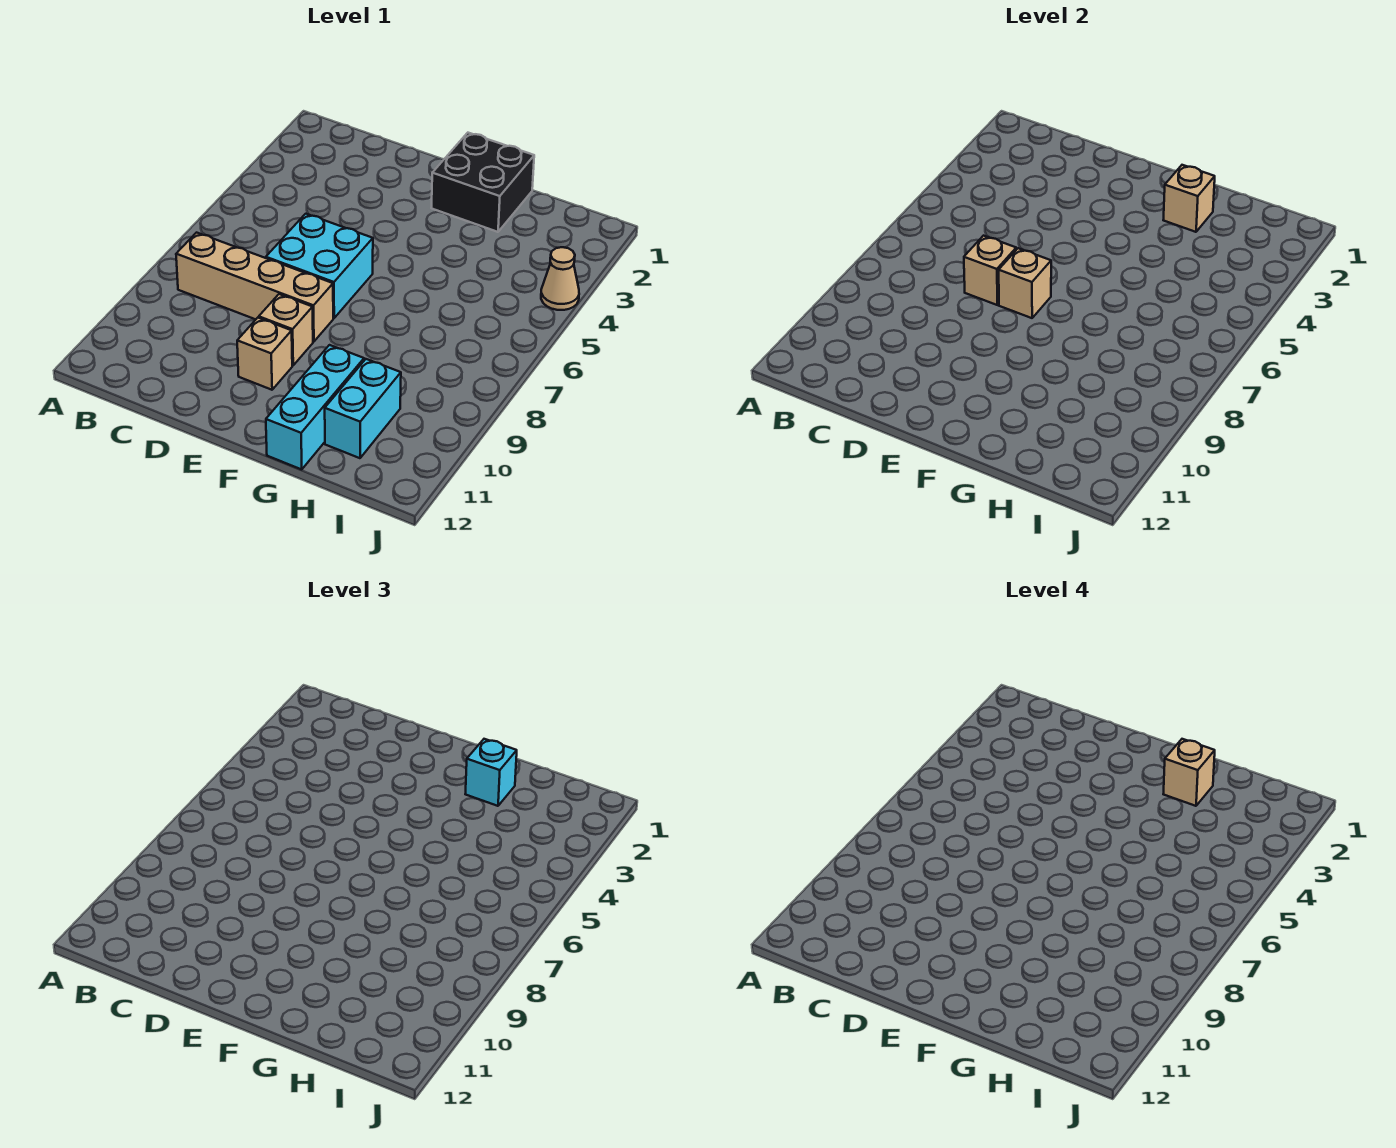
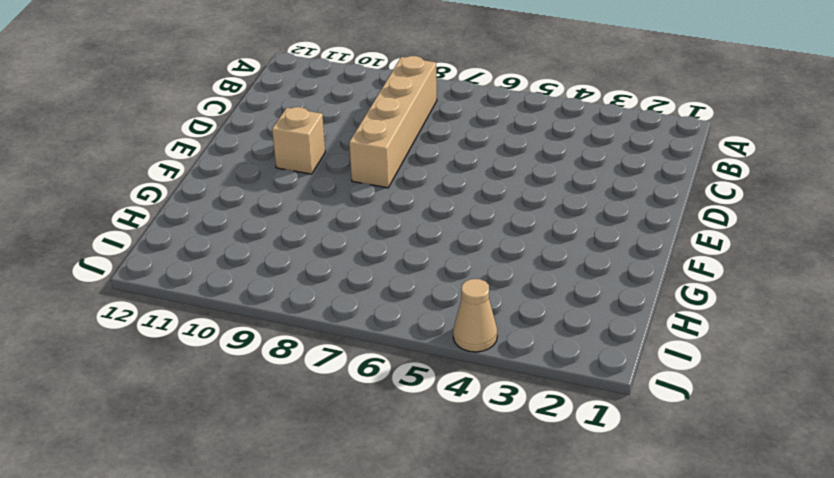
none -> cyan 2x2 brick [266,214,373,318]
none -> tan 1x1 brick [259,294,313,365]
none -> black 2x2 brick [432,133,534,232]

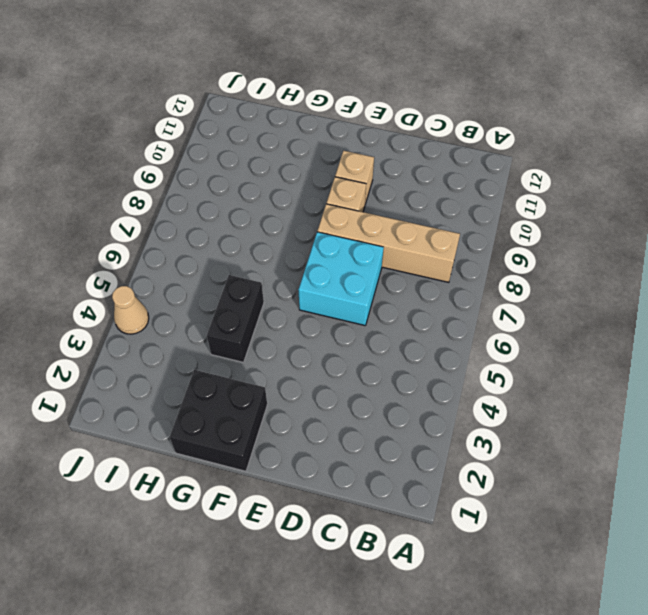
black 1x2 brick [207,275,264,362] -> none
none -> cyan 1x3 brick [266,345,364,469]
none -> cyan 1x2 brick [325,359,401,458]
none -> tan 1x1 brick [964,236,1016,305]

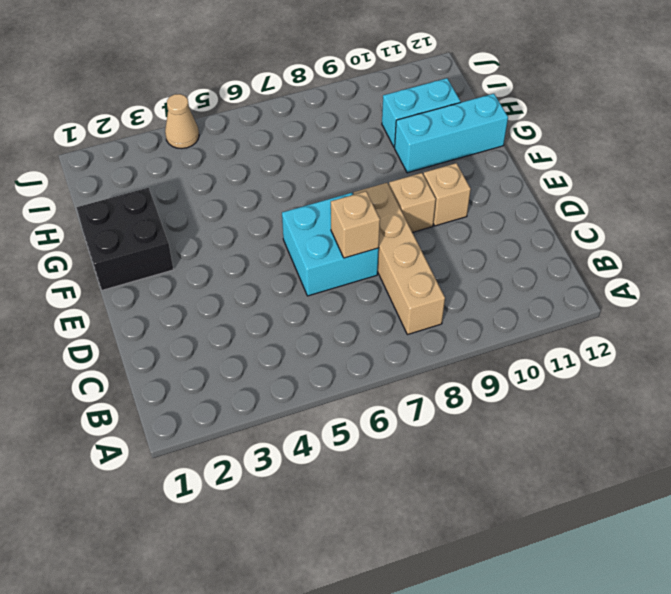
none -> tan 1x1 brick [999,248,1051,318]
none -> tan 1x1 brick [1164,165,1215,232]
none -> cyan 1x1 brick [466,739,517,806]

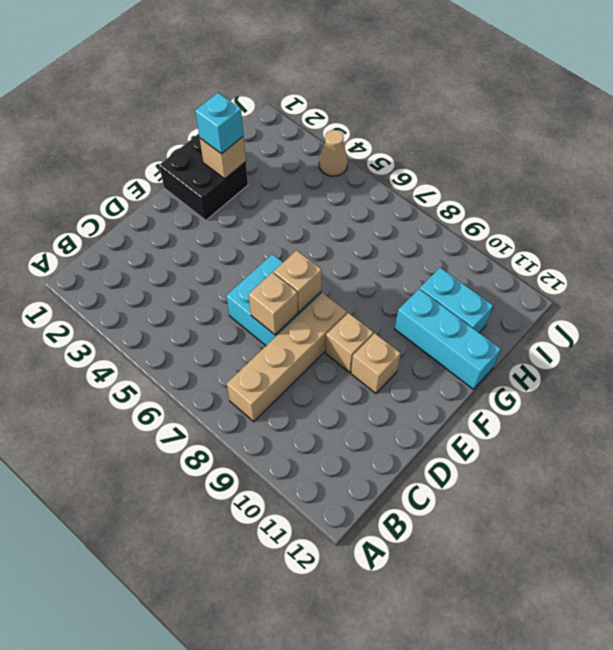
none -> tan 1x1 brick [1164,739,1215,806]

